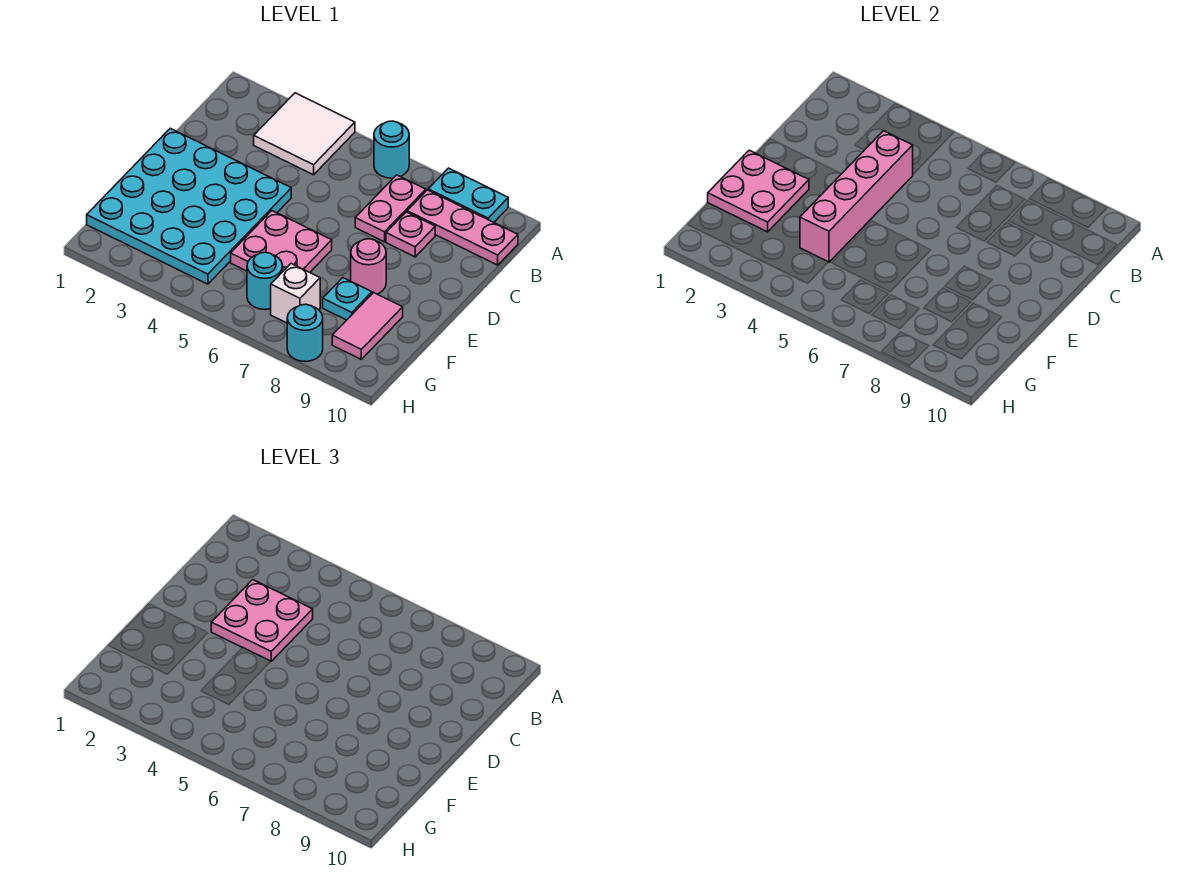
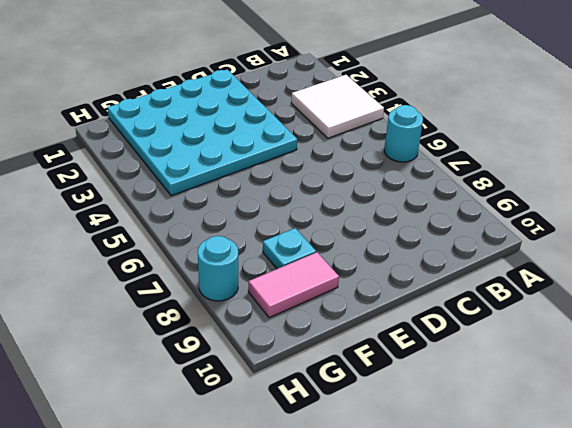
none -> cyan 1x2 plate [428,168,508,222]
none -> pink 1x2 plate [355,175,426,242]
none -> pink 1x3 plate [407,190,518,265]

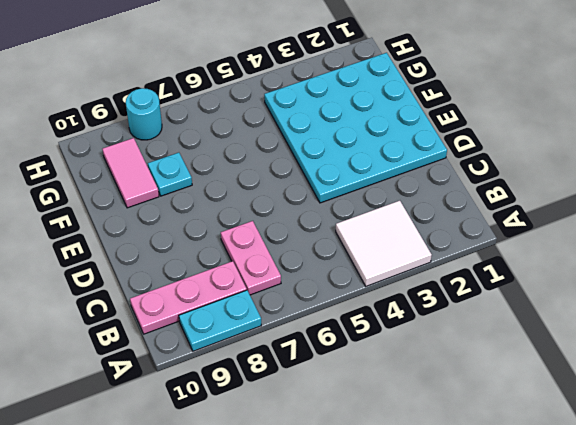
none -> cyan 1x1 round brick [374,121,409,178]
none -> pink 1x1 plate [386,212,435,257]
none -> pink 2x2 plate [231,211,332,272]

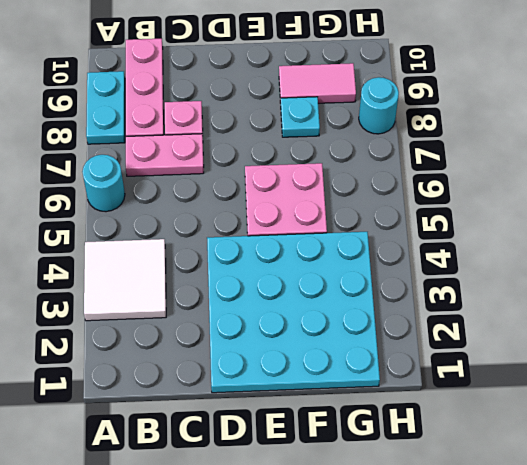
none -> pink 1x1 round brick [351,239,386,294]
none -> cyan 1x1 round brick [247,252,283,310]
none -> white 1x1 brick [271,264,320,323]

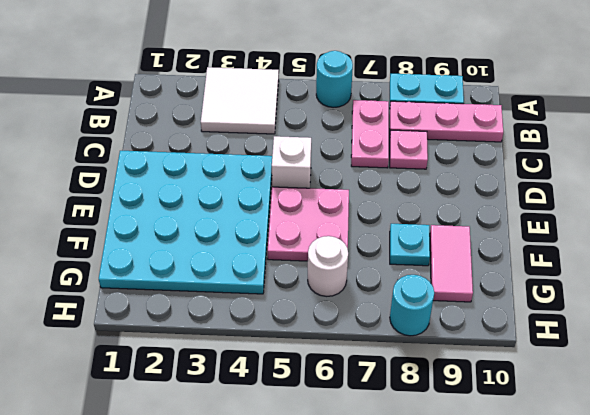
white 1x1 brick [272,136,311,188] -> white 1x1 brick moved to [271,264,320,323]
white 1x1 round brick [308,236,348,296] -> cyan 1x1 round brick [247,252,283,310]
none -> pink 1x1 round brick [351,239,386,294]
none -> pink 1x4 brick [800,131,913,262]
none -> pink 2x2 plate [708,150,809,232]

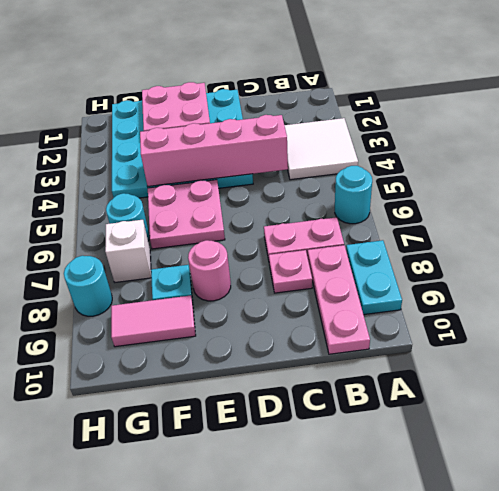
none -> pink 2x2 plate [211,580,313,661]

